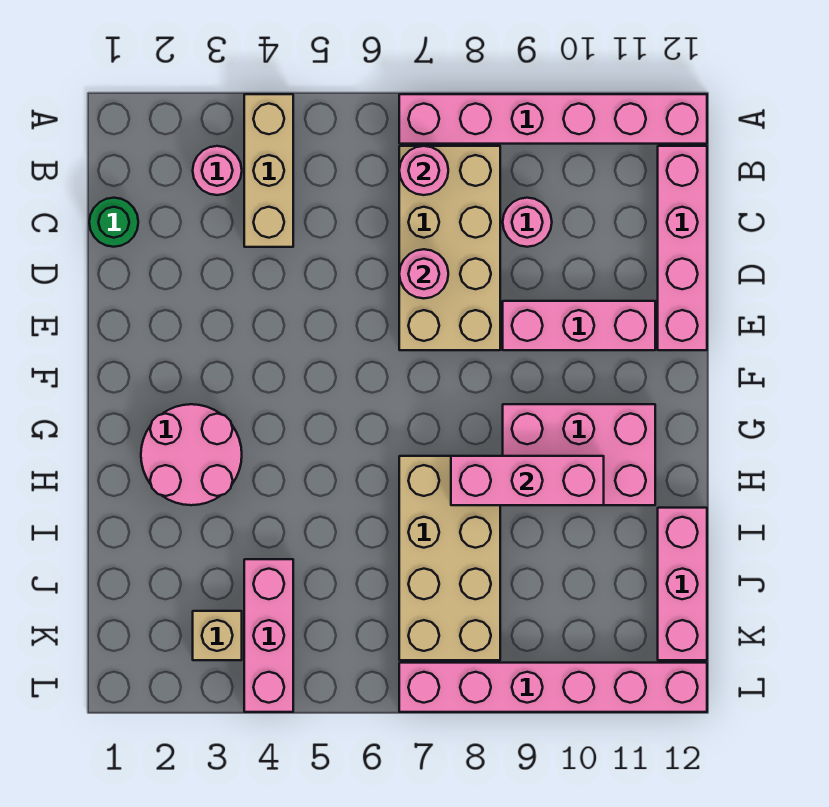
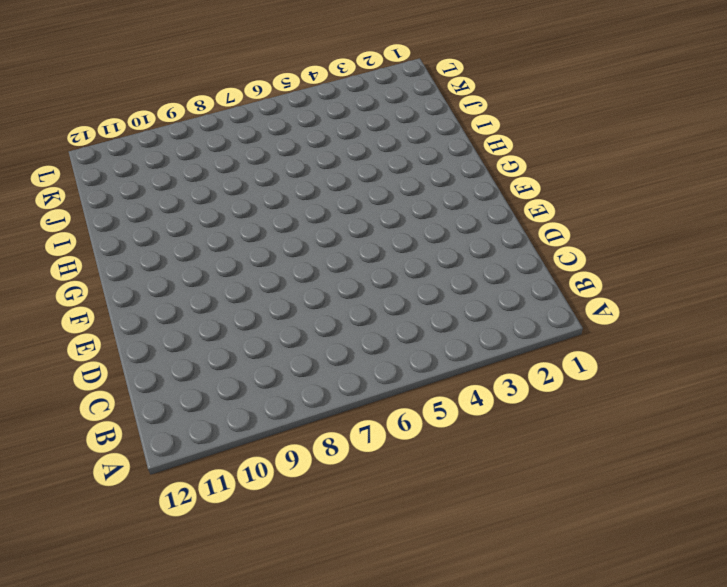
none -> tan 1x3 brick [244,94,293,247]
none -> pink 1x6 brick [399,94,707,144]
none -> pink 1x1 round brick [193,146,242,195]

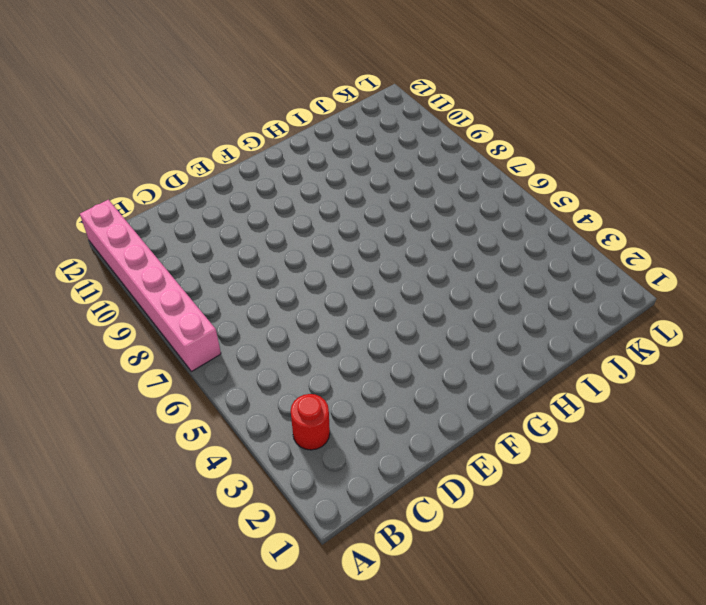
red 1x1 round brick [291,394,330,450] -> pink 1x1 round brick [193,146,242,195]
none -> tan 1x3 brick [244,94,293,247]
none -> tan 2x4 brick [399,146,500,350]
none -> pink 1x4 brick [658,146,707,350]

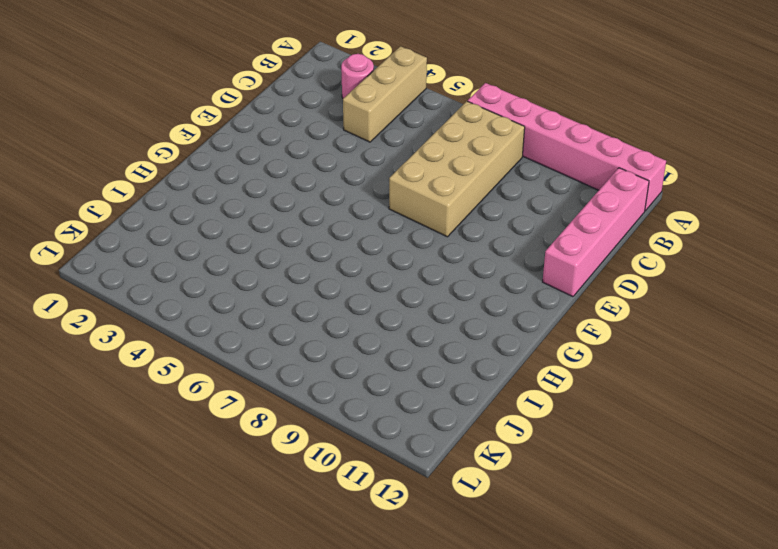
none -> green 1x1 round brick [89,198,138,247]
none -> pink 1x1 round brick [503,198,552,247]
none -> pink 1x3 brick [503,301,655,350]

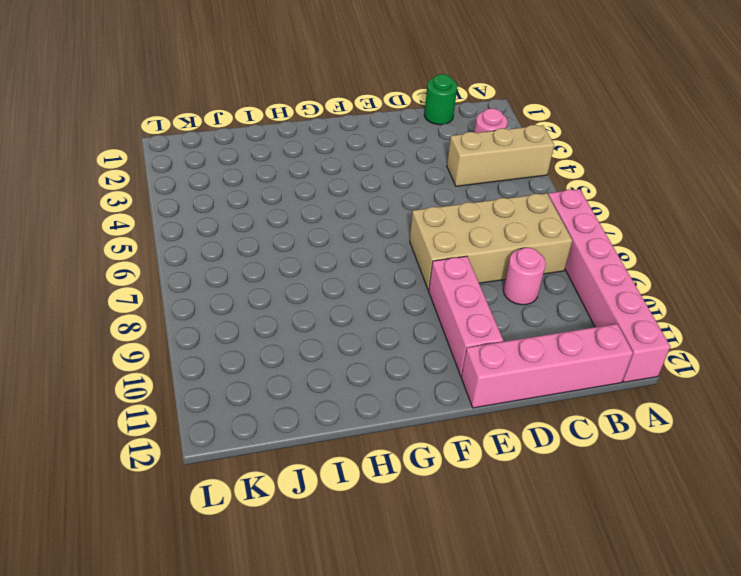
none -> pink 2x2 round brick [141,404,242,505]
none -> pink 2x3 brick [503,404,655,505]
none -> tan 2x4 brick [399,456,500,660]

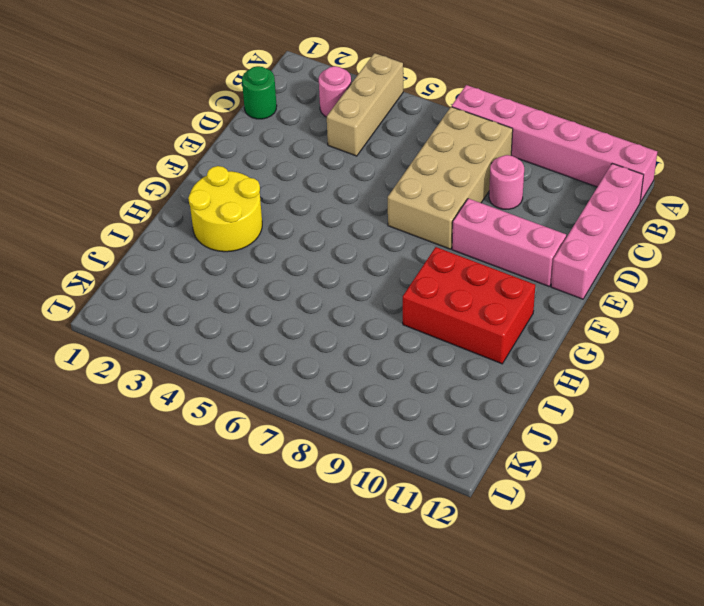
yellow 2x2 round brick [188,166,262,252] -> pink 2x2 round brick [141,404,242,505]
red 2x3 brick [403,247,535,364] -> pink 2x3 brick [503,404,655,505]
none -> tan 2x4 brick [399,456,500,660]
none -> pink 1x3 brick [658,508,707,660]
none -> pink 1x3 brick [244,559,293,712]

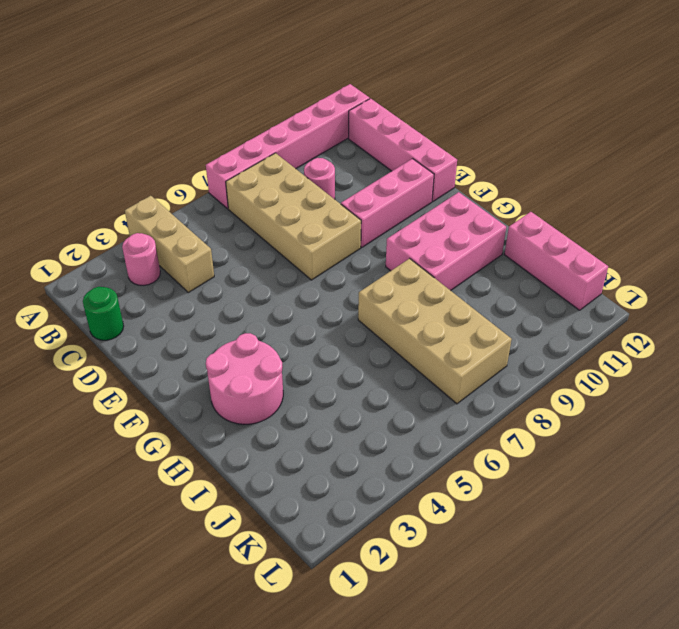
none -> pink 1x3 brick [244,559,293,712]
none -> tan 1x1 brick [193,611,242,660]
none -> pink 1x6 brick [399,663,707,712]

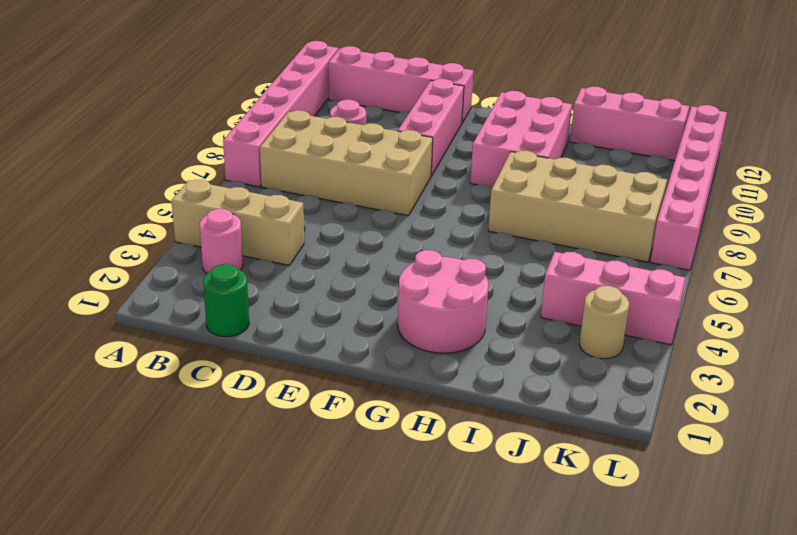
tan 1x1 round brick [579,286,629,359] -> tan 1x1 brick [193,611,242,660]
none -> pink 1x1 round brick [399,146,448,195]
none -> pink 1x1 round brick [399,249,448,298]
none -> pink 1x3 brick [451,456,604,505]

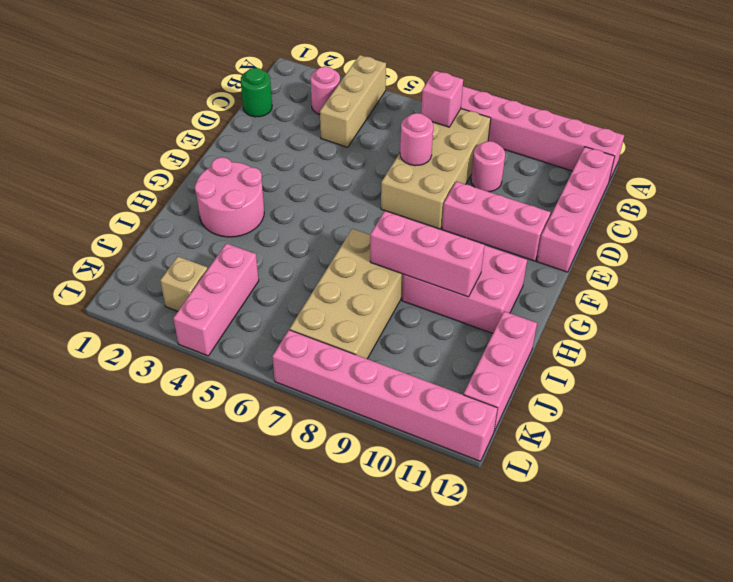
pink 1x1 brick [421,71,463,127] -> pink 1x1 round brick [399,146,448,195]

